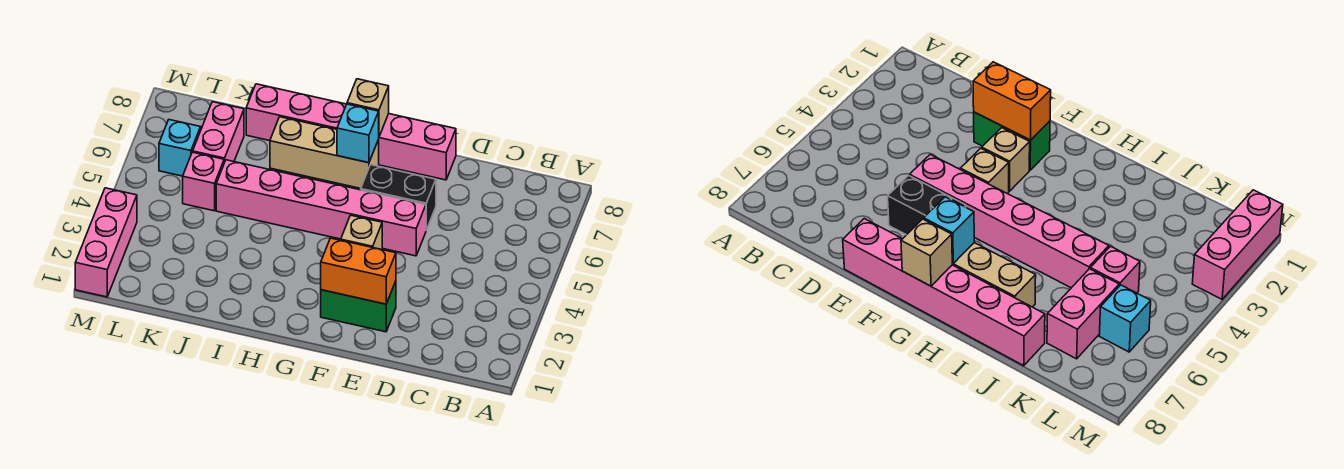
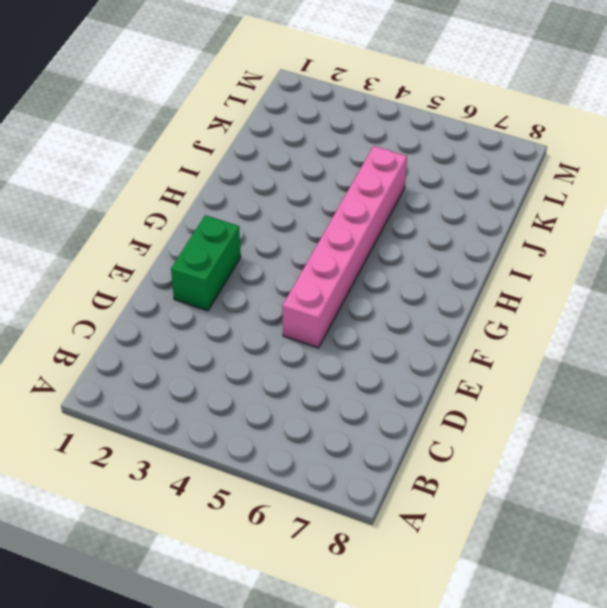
none -> black 1x2 brick [361,165,436,230]
none -> pink 1x6 brick [246,84,456,180]
none -> tan 1x1 brick [982,128,1030,191]

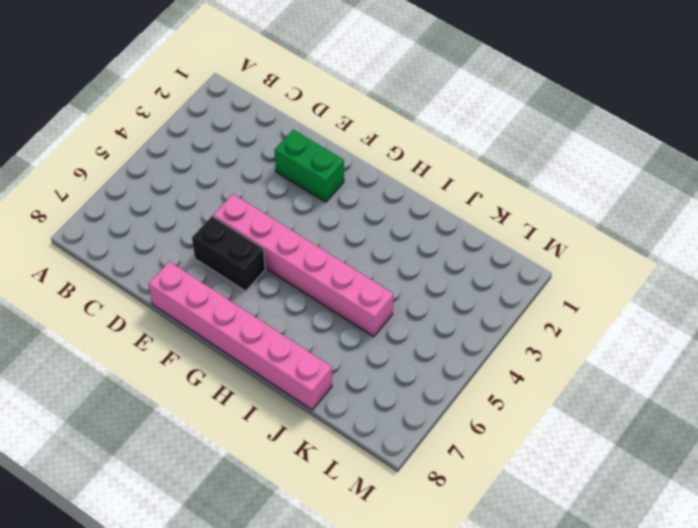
none -> tan 1x1 brick [982,128,1030,191]
none -> tan 1x1 brick [341,215,382,250]
none -> tan 1x3 brick [270,117,379,188]

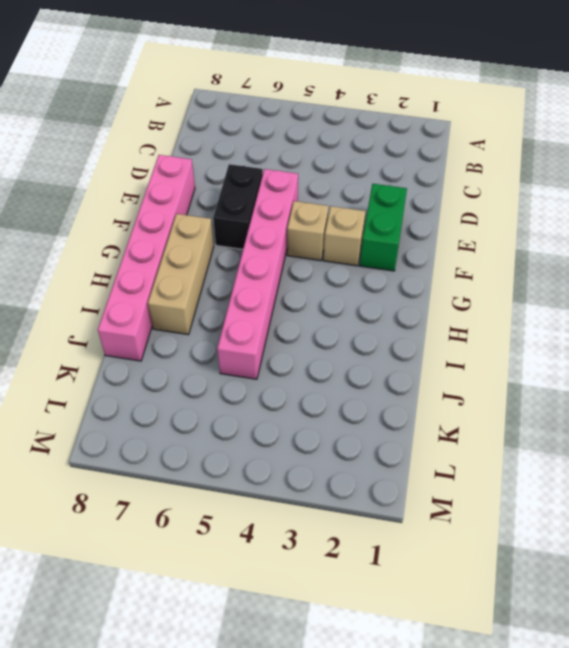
none -> pink 1x1 brick [183,152,224,211]
none -> pink 1x2 brick [193,102,244,163]
none -> cyan 1x1 brick [159,120,201,176]

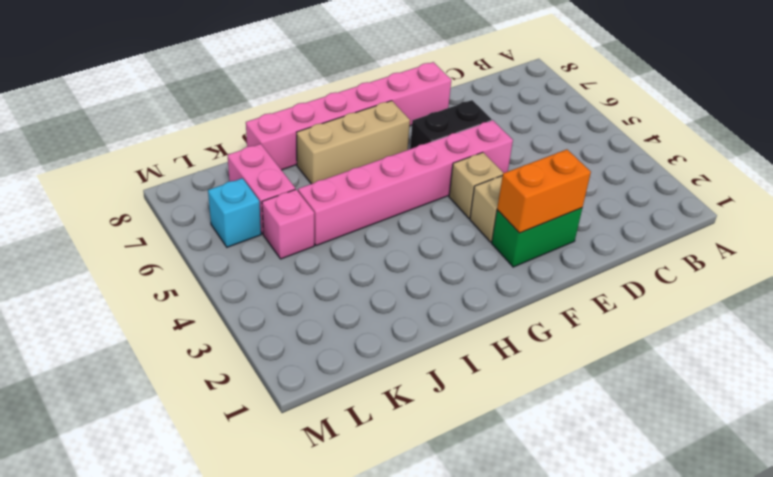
none -> pink 1x3 brick [75,188,137,297]
none -> cyan 1x1 brick [337,104,379,163]
none -> tan 1x1 brick [347,79,389,136]

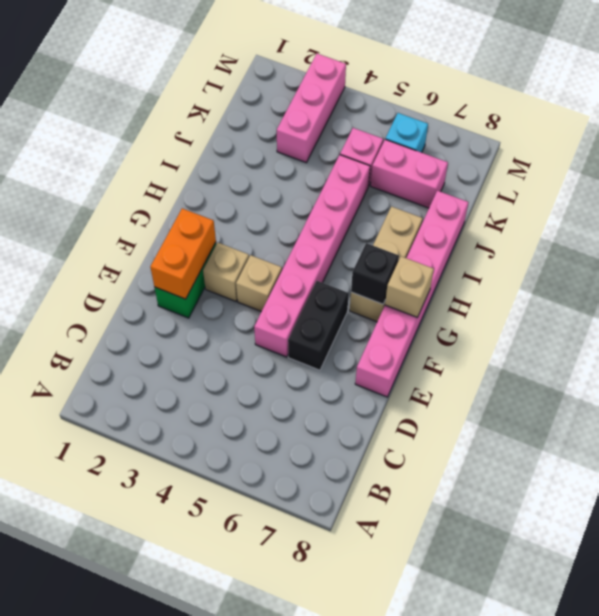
black 1x1 brick [351,243,399,304] -> cyan 1x1 brick [337,104,379,163]
pink 1x3 brick [277,54,346,163] -> pink 1x3 brick turned to [75,188,137,297]

